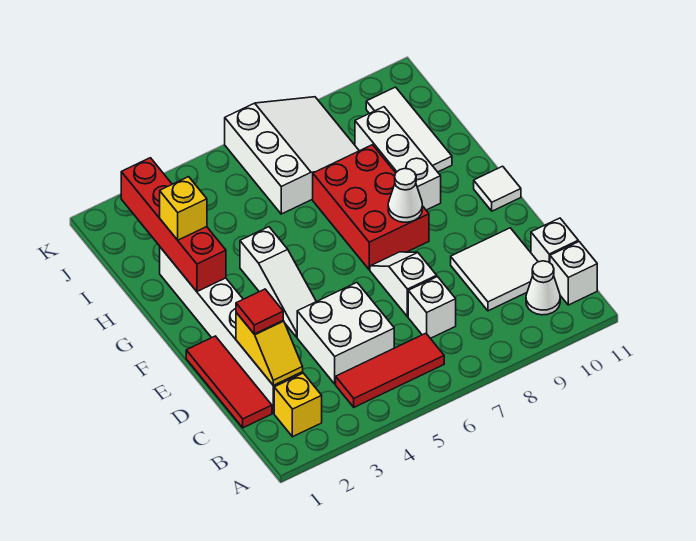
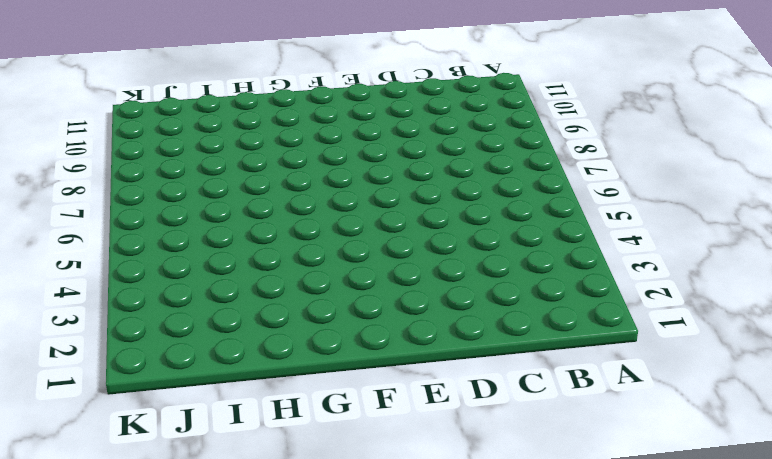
none -> yellow 1x1 brick [274,373,322,437]
none -> red 1x3 tile [336,333,444,407]
none -> white 1x1 cone [526,261,560,315]

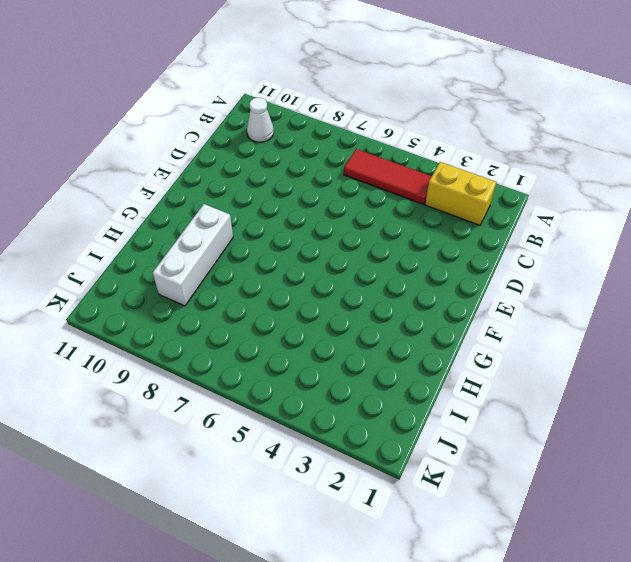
yellow 1x2 brick [425,162,496,225] -> yellow 1x1 brick [274,373,322,437]
none -> white 1x1 brick [550,242,597,305]
none -> red 1x3 tile [186,336,272,428]
none -> white 1x6 brick [160,247,303,413]

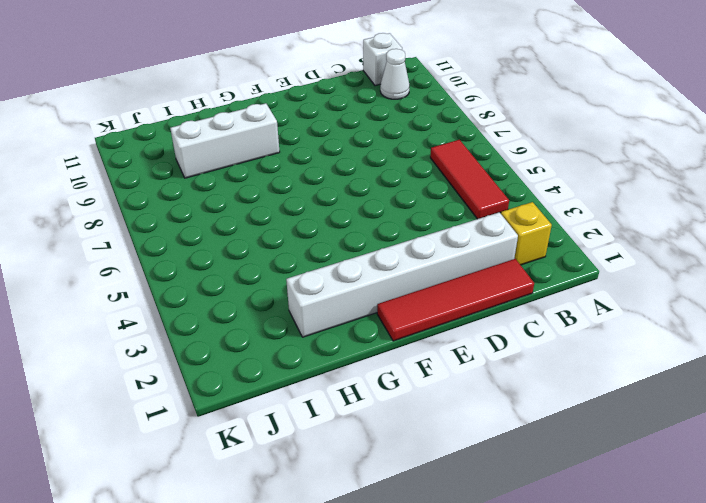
red 1x4 tile [377,259,534,341] -> red 1x3 tile [186,336,272,428]
none -> white 2x2 brick [297,283,394,384]
none -> white 1x1 brick [408,277,456,338]
none -> white 2x2 tile [451,228,538,311]

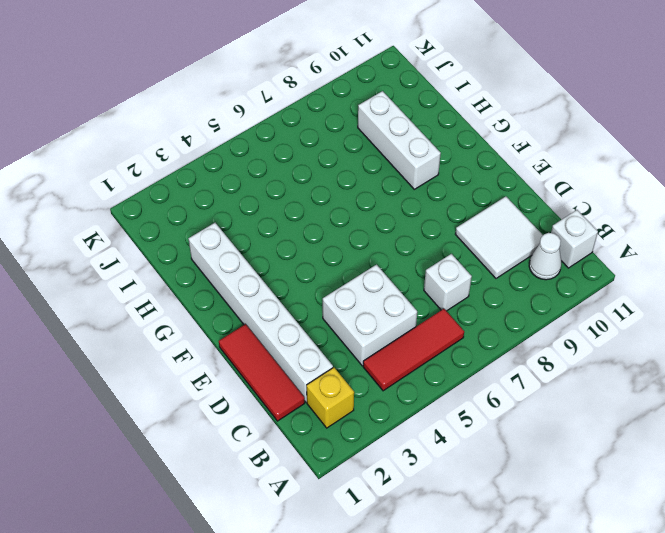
none -> white 1x1 brick [531,218,578,263]
none -> white 1x2 slope [370,252,437,317]
none -> white 1x3 slope [240,227,316,337]

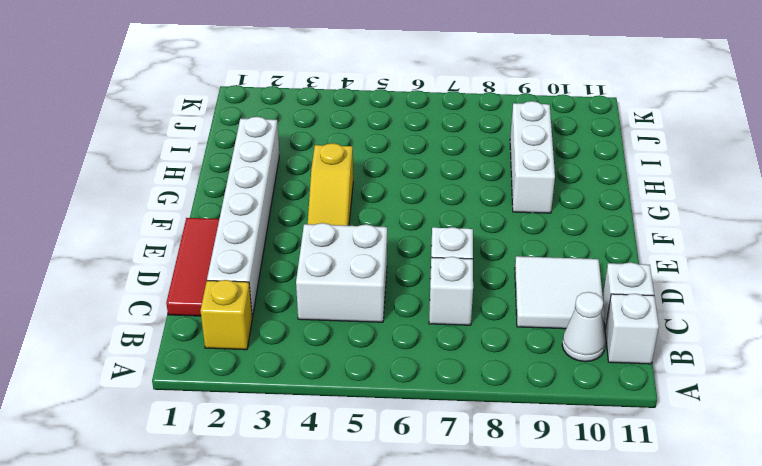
yellow 1x3 slope [308,143,353,226] -> white 1x3 slope [240,227,316,337]
none -> red 1x3 tile [336,333,444,407]
none -> red 2x3 brick [313,145,429,270]
none -> white 1x1 tile [474,166,521,211]

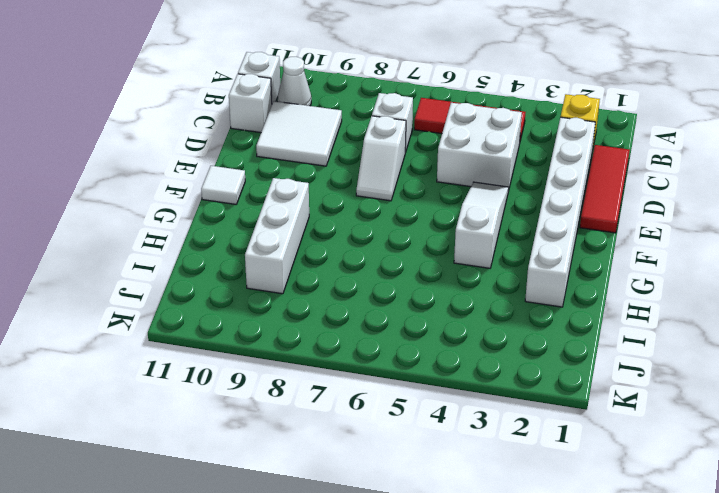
none -> red 2x3 brick [313,145,429,270]
none -> white 1x3 tile [366,87,452,172]
none -> white 3x3 slope [225,97,359,214]

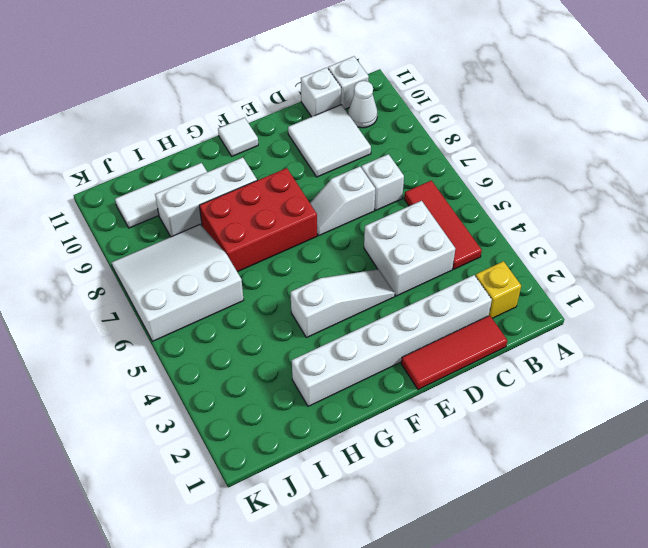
none -> yellow 1x2 slope [236,313,303,385]
none -> white 1x1 cone [388,169,422,222]
none -> red 1x4 brick [121,158,226,291]

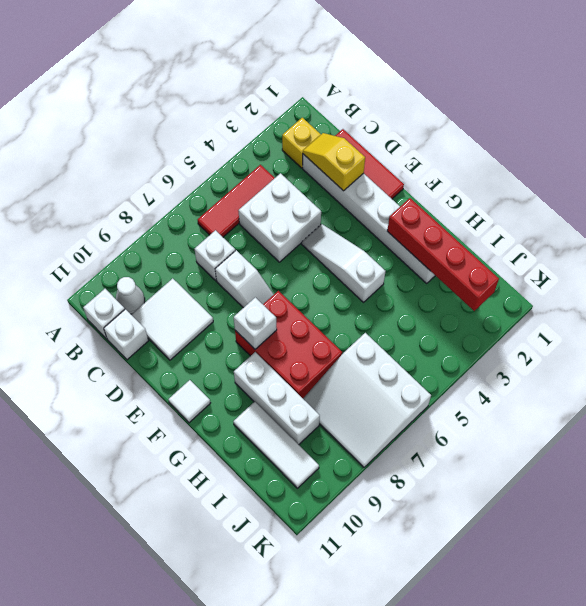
white 1x1 brick [234,297,277,349] -> white 1x1 cone [388,169,422,222]
none -> red 1x1 tile [236,289,283,334]
none -> yellow 1x1 brick [160,177,207,240]

